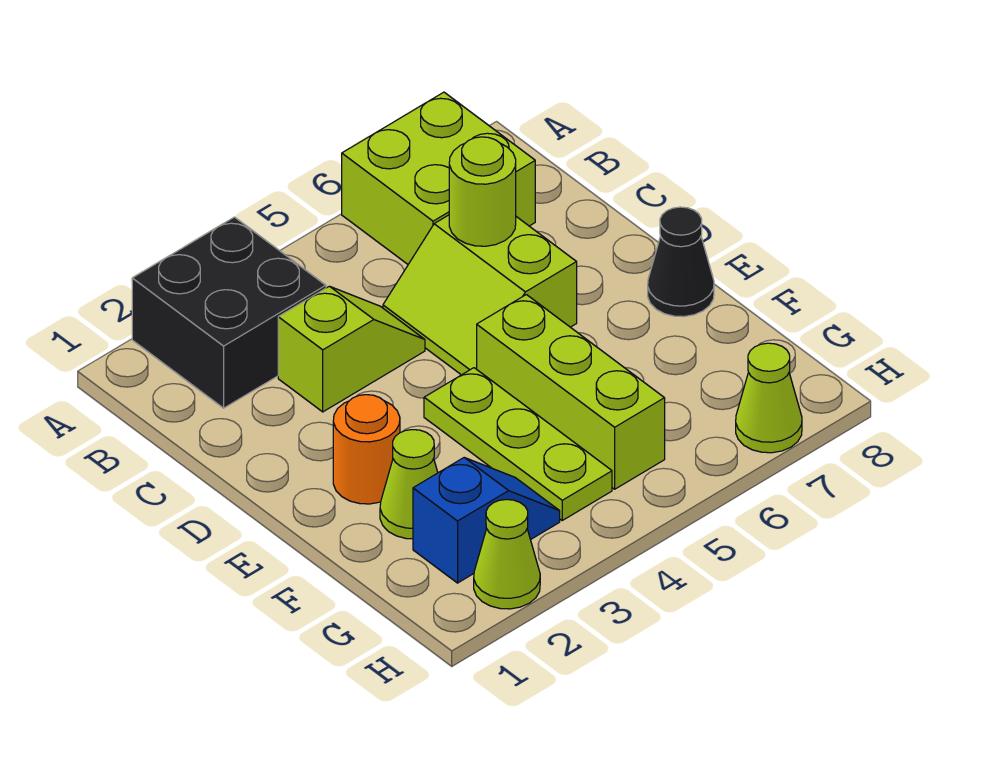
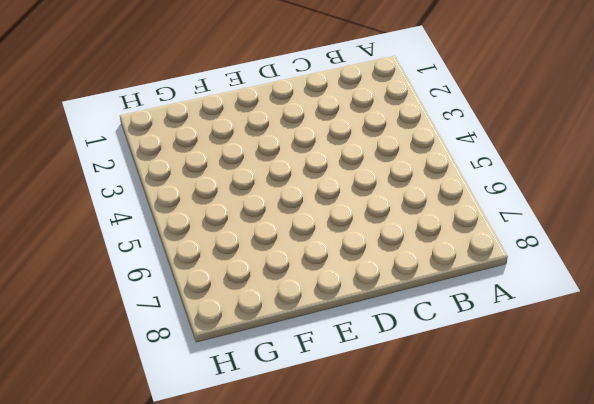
none -> black 2x2 brick [132,217,326,408]
none -> lime 2x2 brick [342,92,535,264]
none -> lime 1x2 slope [278,286,425,412]

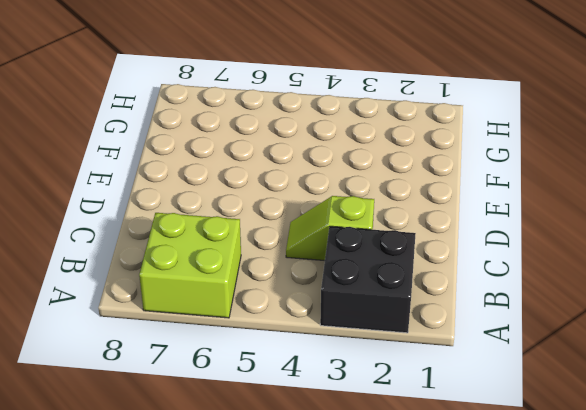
none -> lime 2x2 slope [383,215,577,375]
none -> orange 1x1 round brick [333,395,400,504]
none -> lime 1x3 plate [424,368,612,520]

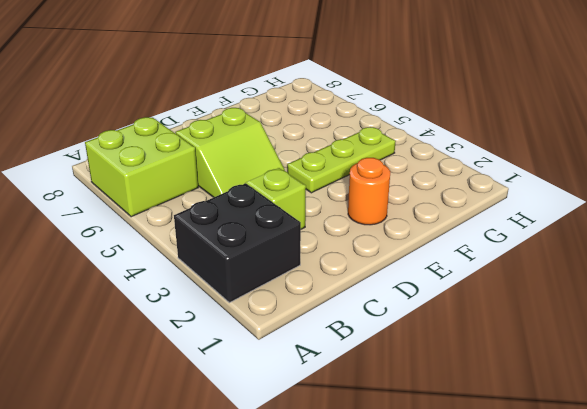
none -> lime 1x3 brick [477,295,665,489]
none -> black 1x1 cone [648,207,714,317]
none -> lime 1x1 cone [380,430,438,539]

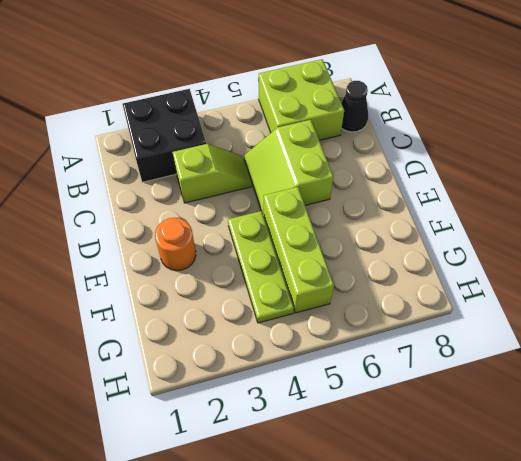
black 1x1 cone [341,81,369,132] -> black 1x1 cone moved to [648,207,714,317]
none -> lime 1x1 cone [380,430,438,539]
none -> blue 1x2 slope [413,458,560,583]
none -> lime 1x1 cone [474,499,540,609]

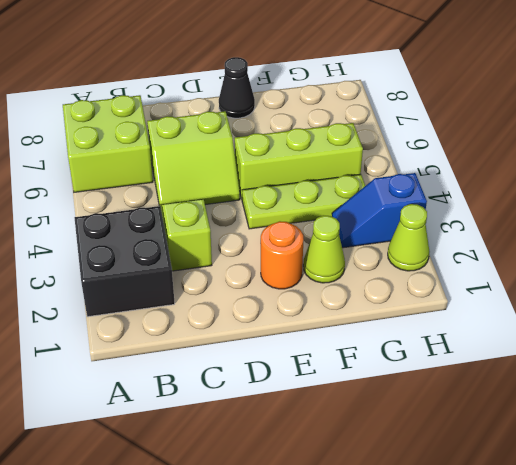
blue 1x2 slope [332,173,427,248] -> blue 1x2 slope turned to [413,458,560,583]
none -> lime 1x1 cone [736,343,802,453]
none -> lime 1x1 round brick [449,137,516,246]

